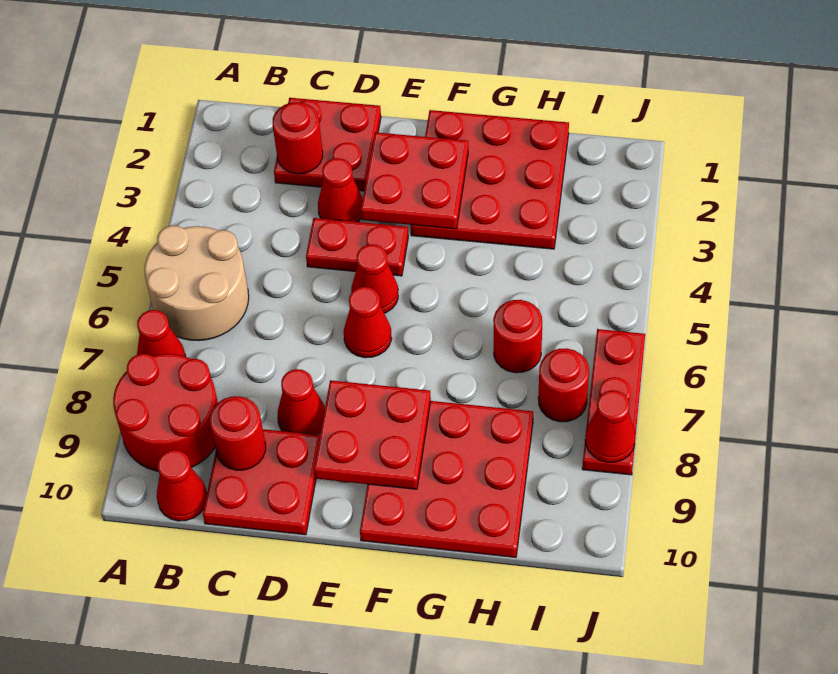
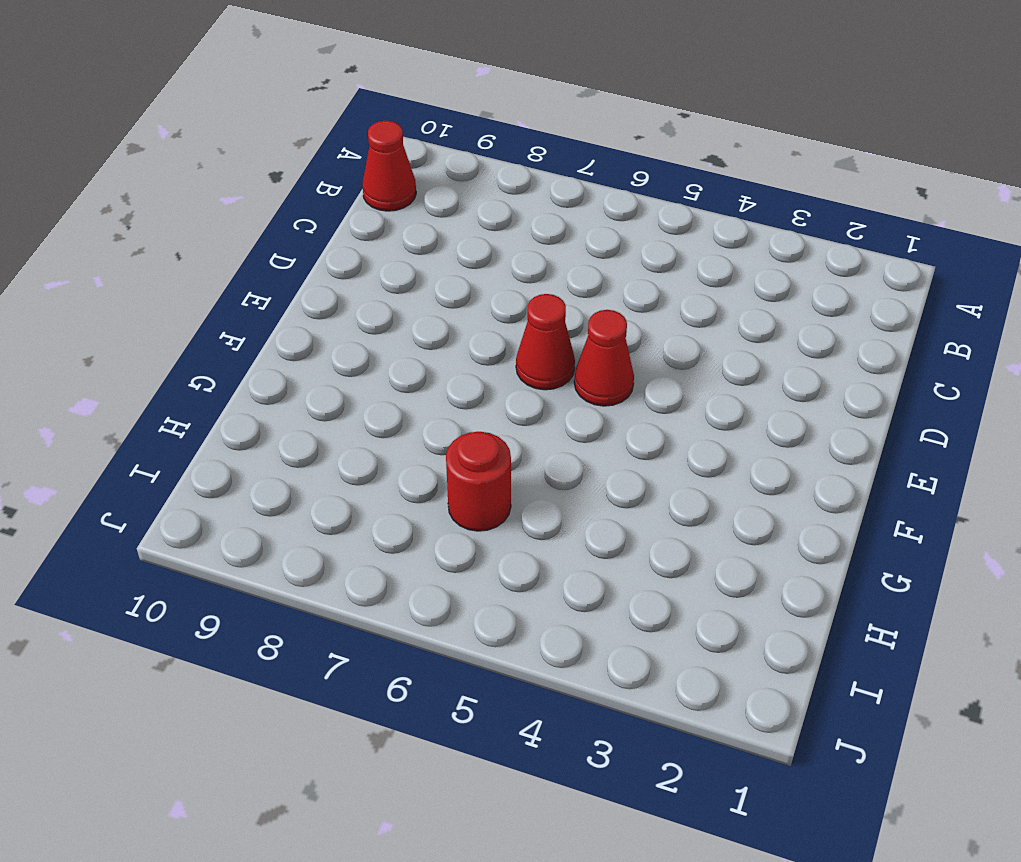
none -> tan 2x2 round brick [144,225,249,341]
none -> red 1x1 cone [137,310,186,357]
none -> red 2x2 round brick [113,354,218,471]

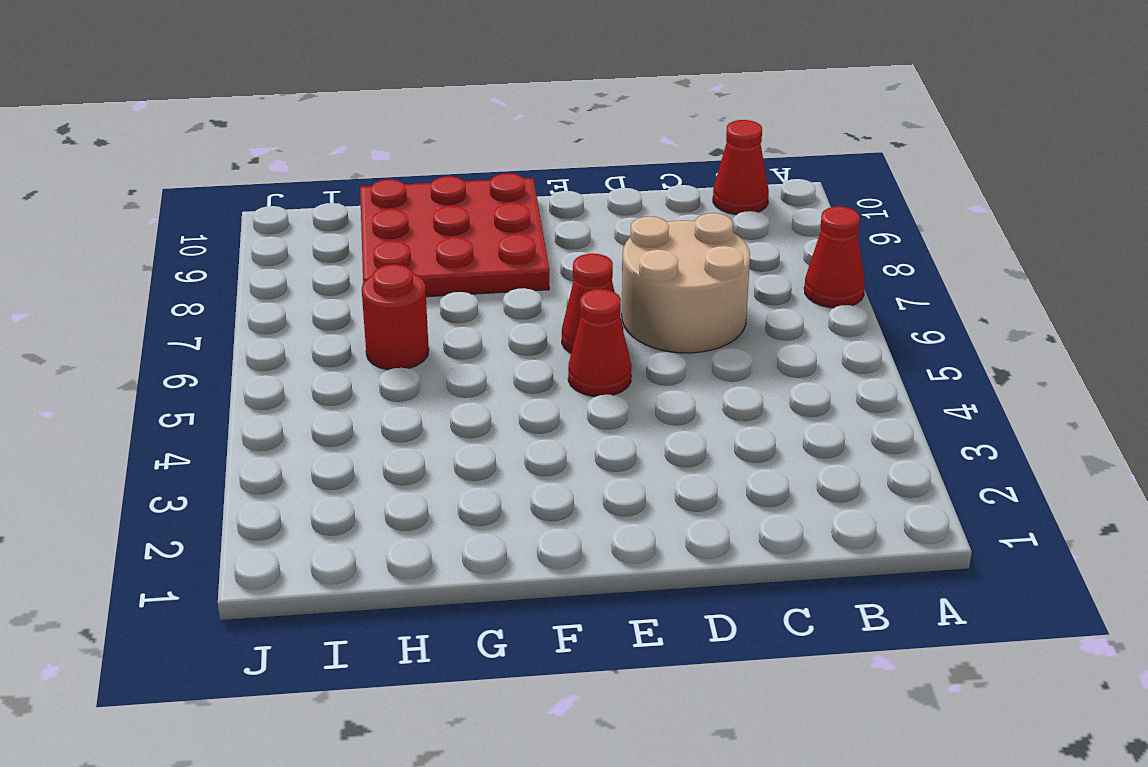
tan 2x2 round brick [622,213,750,353] -> tan 2x2 round brick moved to [144,225,249,341]
none -> red 2x2 round brick [113,354,218,471]
none -> red 2x2 plate [274,98,381,191]
none -> red 2x2 plate [203,429,320,535]

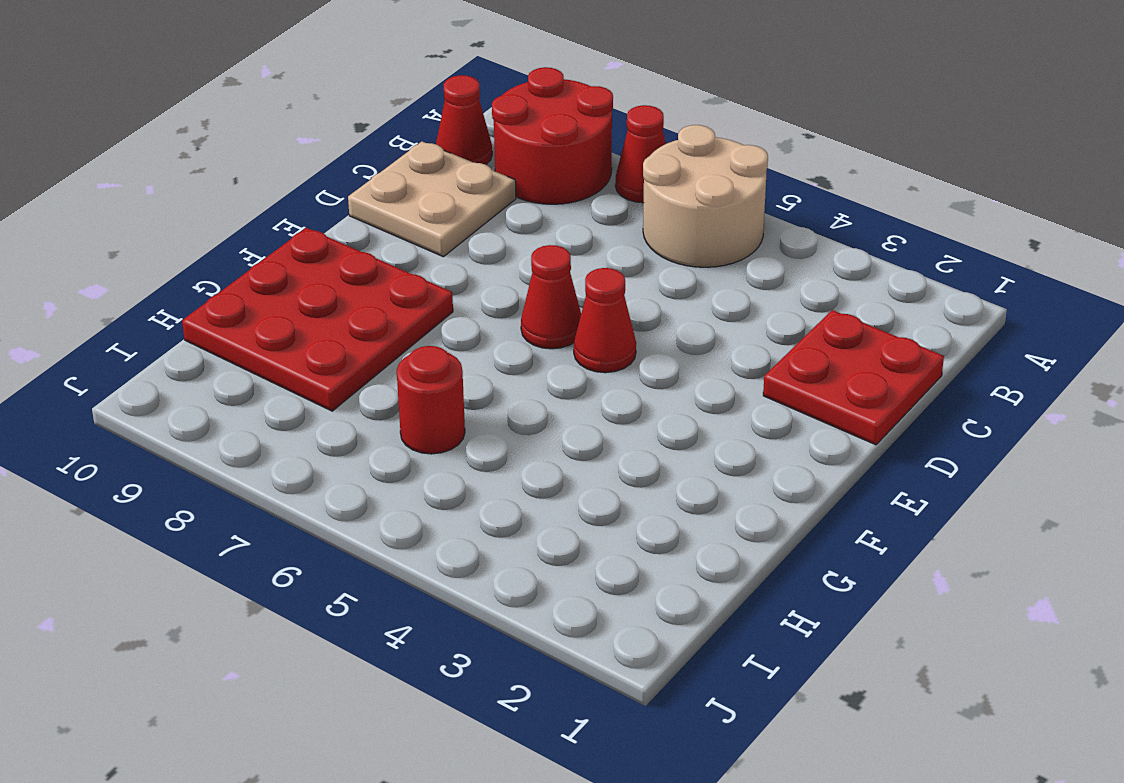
tan 2x2 plate [348,142,516,257] -> red 2x2 plate [203,429,320,535]
none -> red 1x1 cone [318,158,363,222]
none -> red 1x2 plate [306,218,408,276]
none -> red 1x1 cone [277,369,325,435]

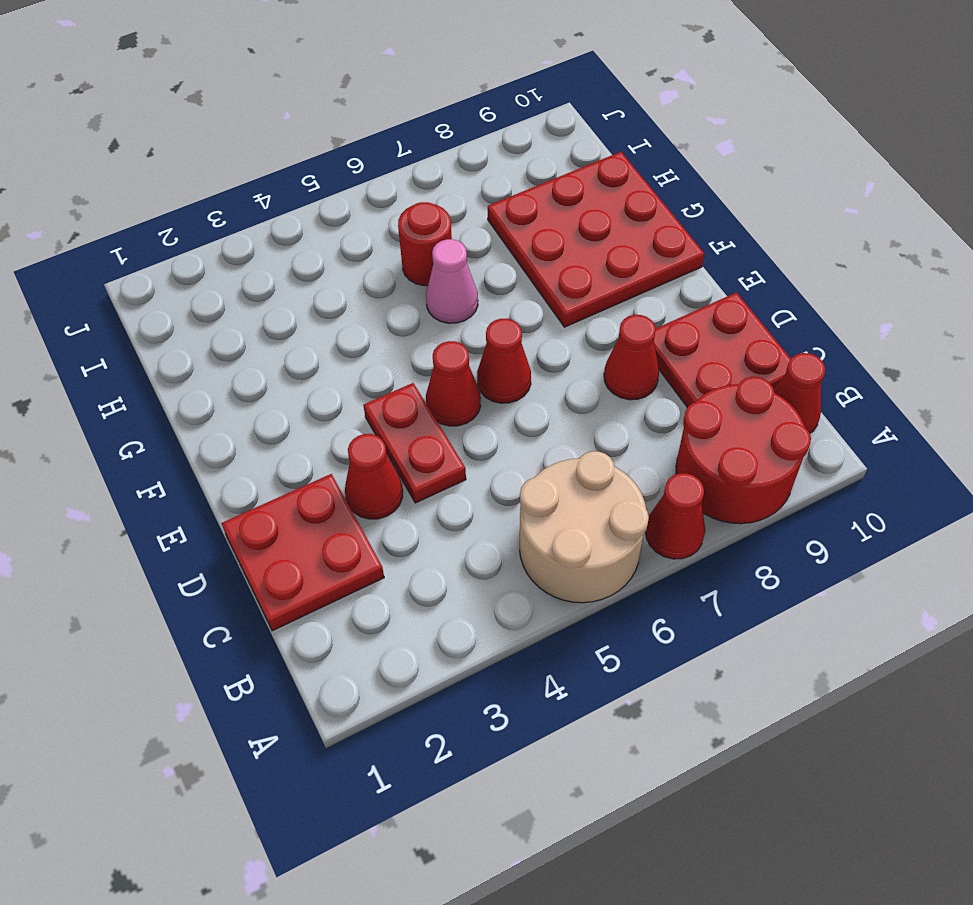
pink 1x1 cone [426,239,478,323] -> none
none -> red 3x3 plate [410,110,569,249]
none -> red 1x1 round brick [538,348,589,422]
none -> red 1x3 plate [582,329,645,475]

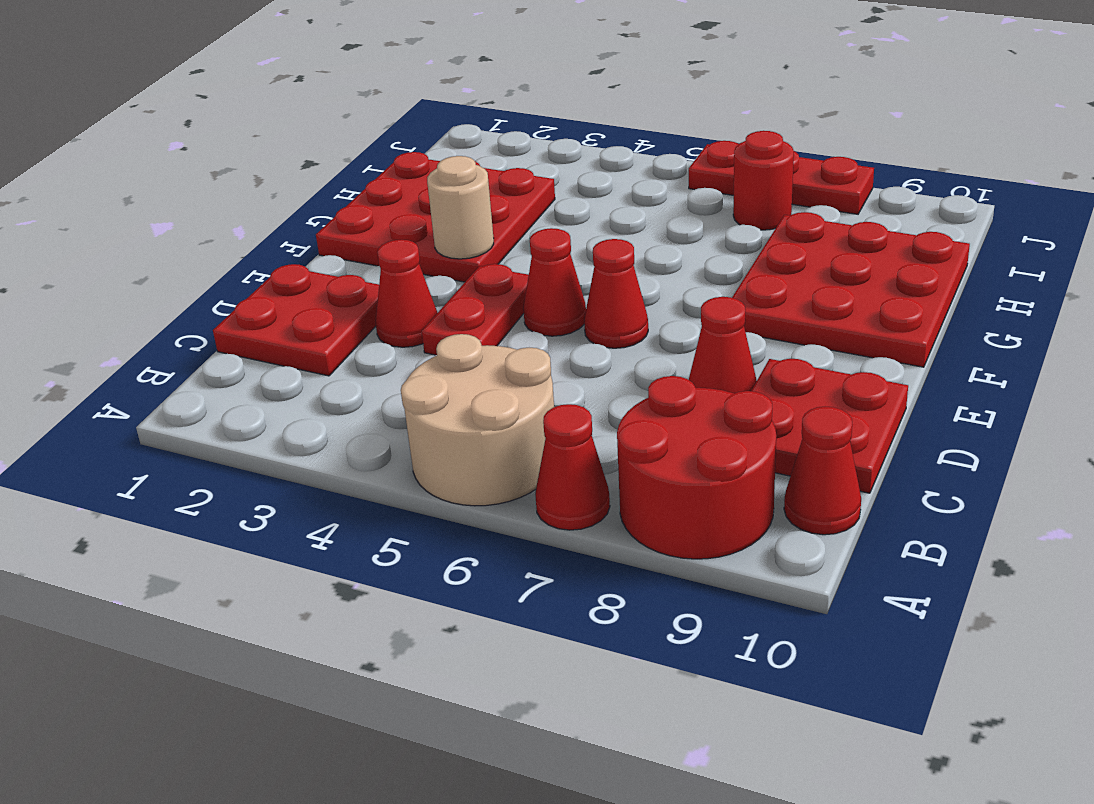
tan 1x1 round brick [427,156,494,259] -> red 2x2 plate [361,132,468,229]
none -> red 1x1 round brick [493,300,542,373]
none -> red 1x1 round brick [272,102,323,174]
none -> red 1x1 round brick [210,396,266,470]

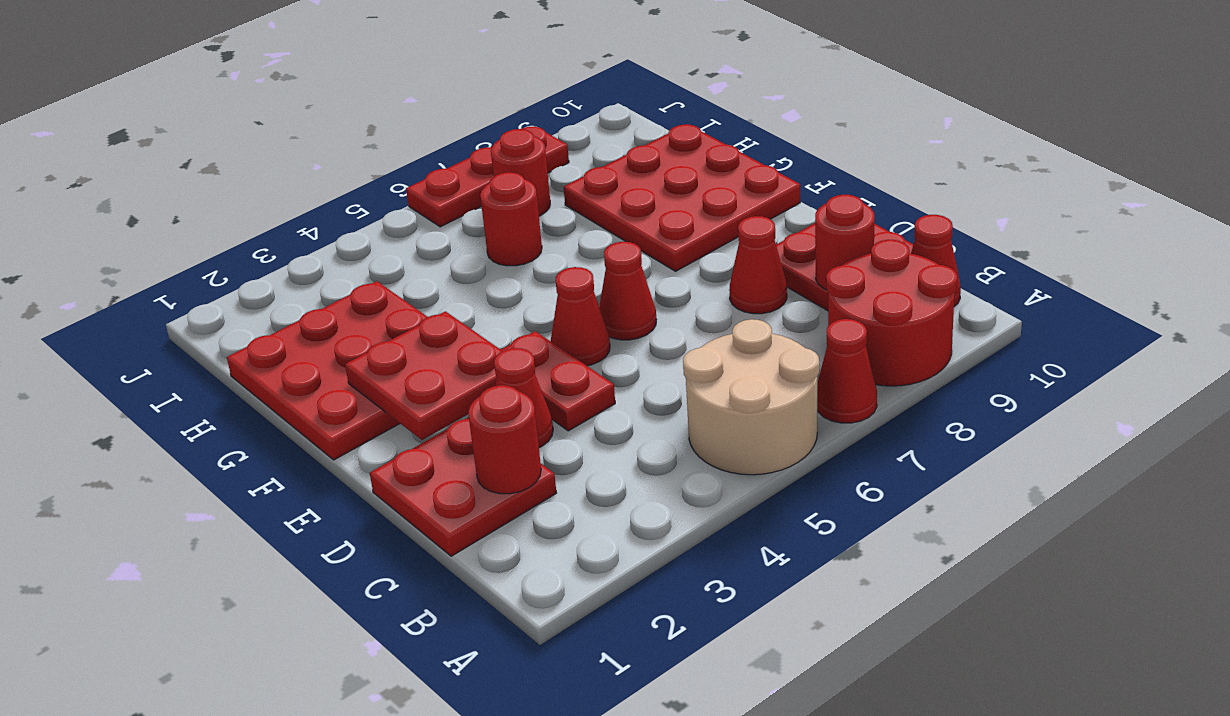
none -> red 2x2 plate [314,380,431,489]
none -> red 1x1 cone [585,390,636,462]

